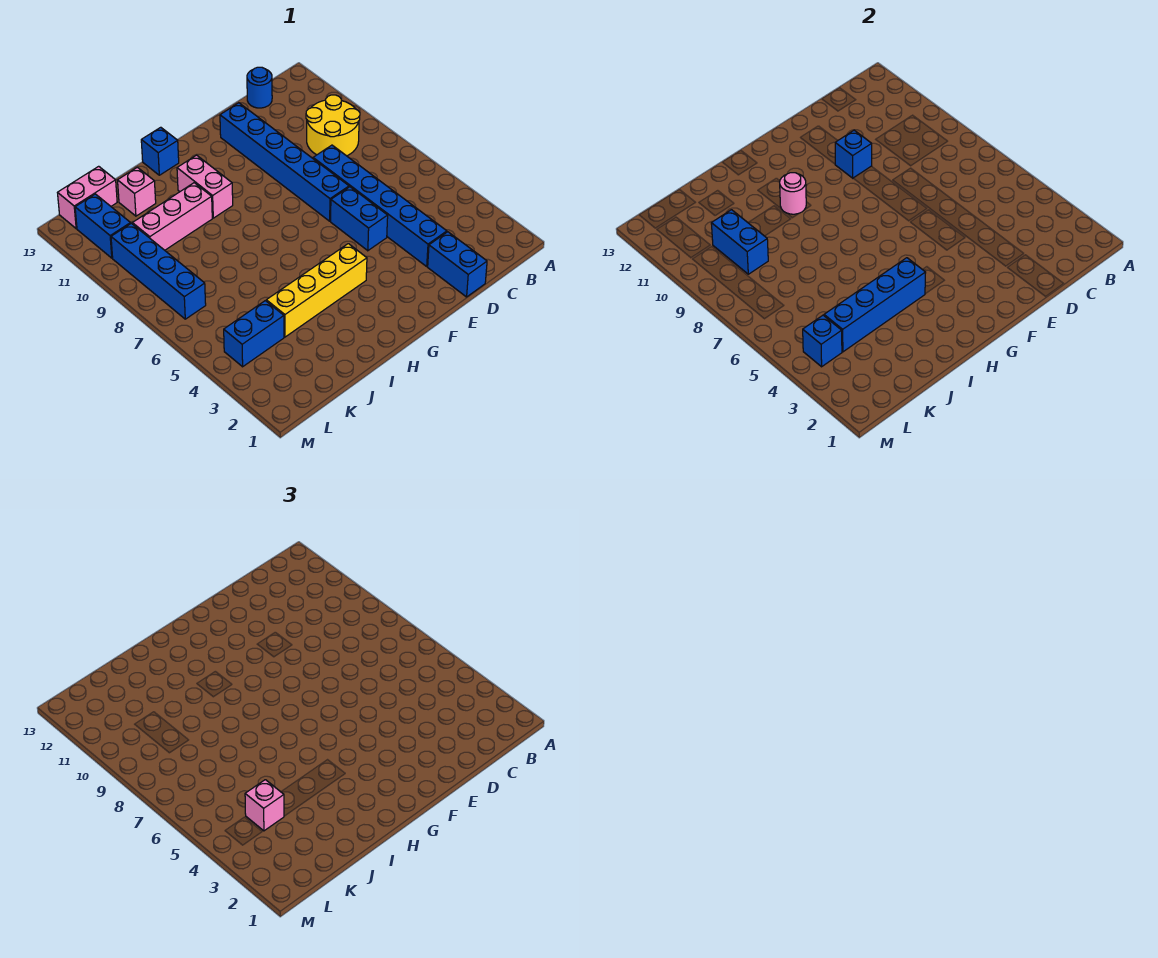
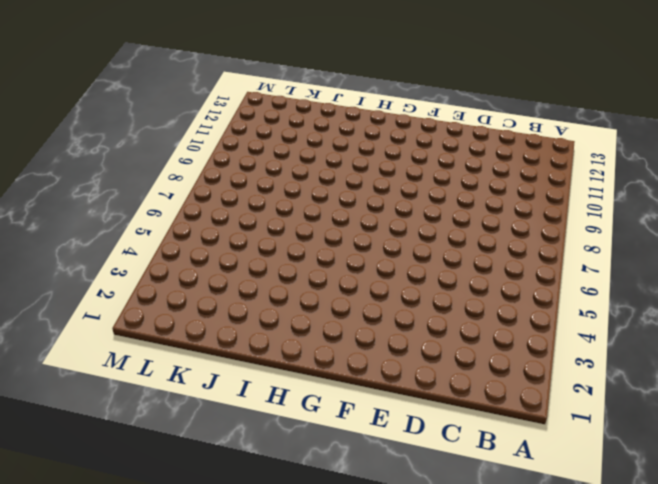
none -> yellow 2x2 round brick [306,95,360,156]
none -> blue 1x1 round brick [247,67,272,108]
none -> blue 1x2 brick [428,232,487,297]

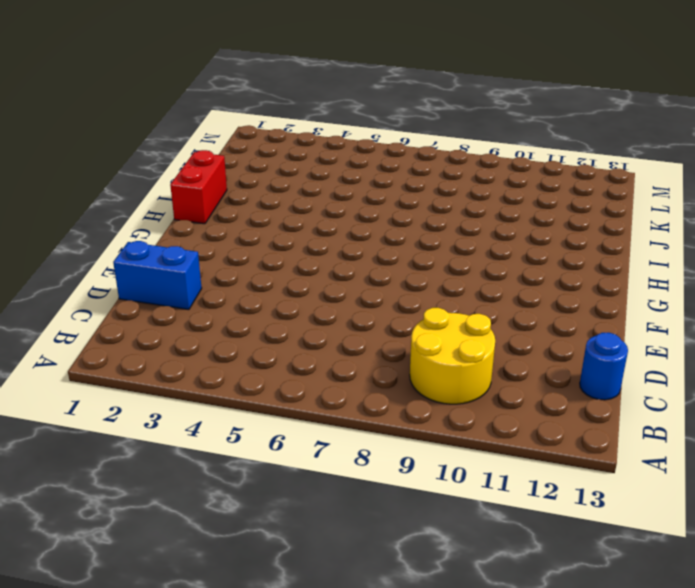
red 1x2 brick [170,150,227,224] -> none
none -> blue 1x6 brick [313,145,447,266]
none -> blue 1x2 brick [331,187,388,251]
none -> blue 1x6 brick [220,103,349,221]

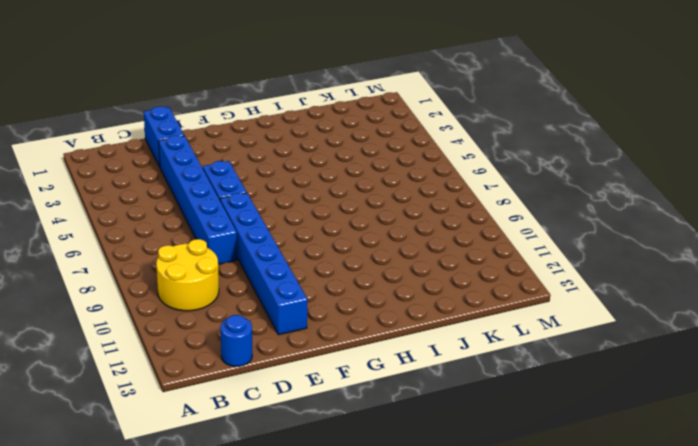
none -> yellow 1x4 brick [266,244,367,337]
none -> pink 1x2 brick [177,155,233,218]
none -> blue 1x1 brick [141,127,179,175]

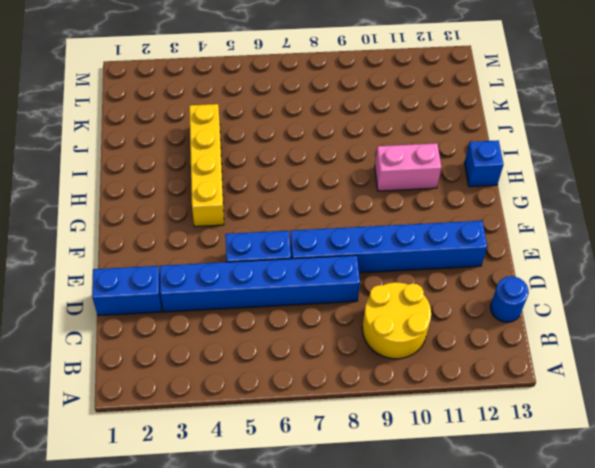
none -> pink 1x3 brick [132,183,212,250]
none -> pink 1x1 brick [118,167,156,216]
none -> blue 1x2 brick [224,301,284,367]

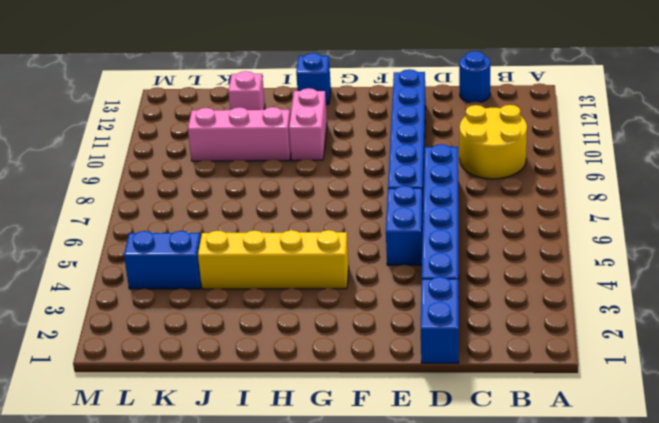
none -> pink 1x2 brick [58,166,117,228]
none -> blue 1x4 brick [111,223,206,319]
none -> blue 1x2 brick [75,194,131,258]

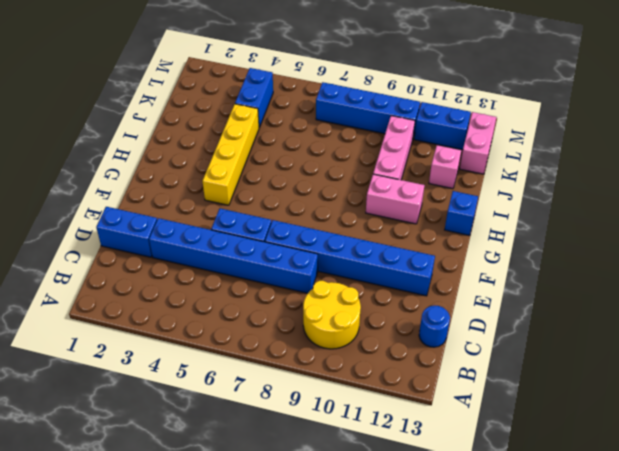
none -> blue 1x1 brick [835,130,872,178]
none -> blue 1x4 brick [824,258,926,352]
none -> pink 1x1 round brick [780,173,806,214]

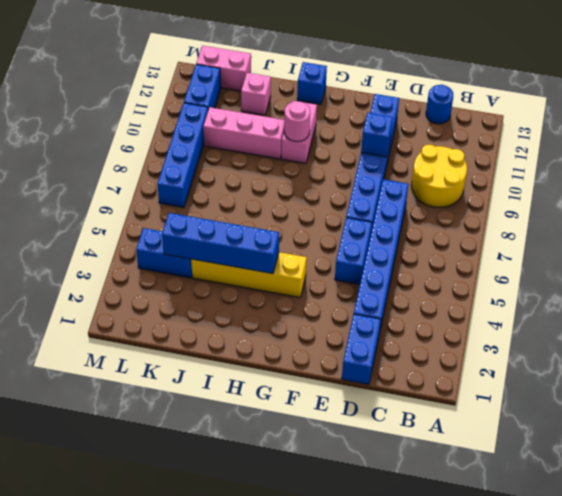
none -> blue 1x2 brick [711,210,768,274]
none -> blue 1x1 brick [803,315,842,367]
none -> pink 1x1 brick [245,780,284,831]

